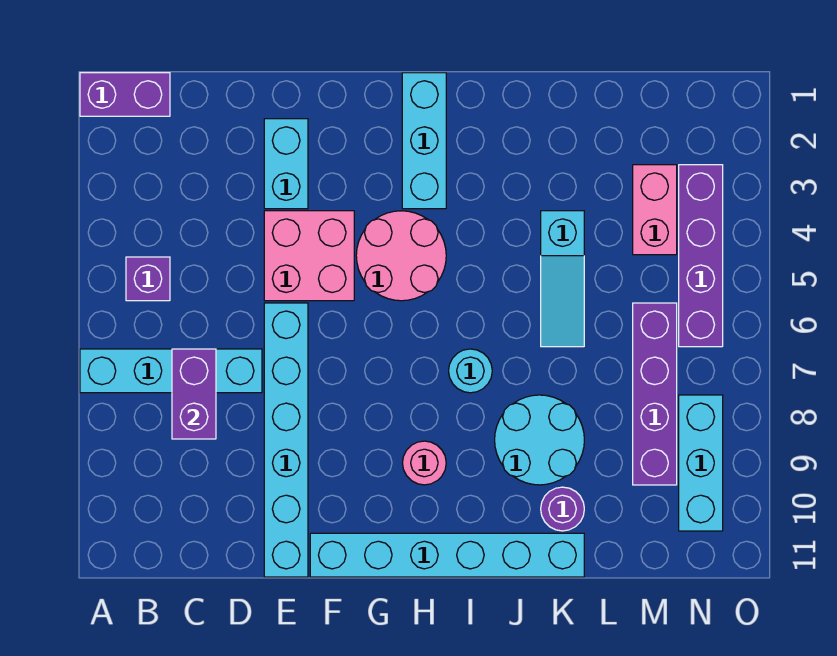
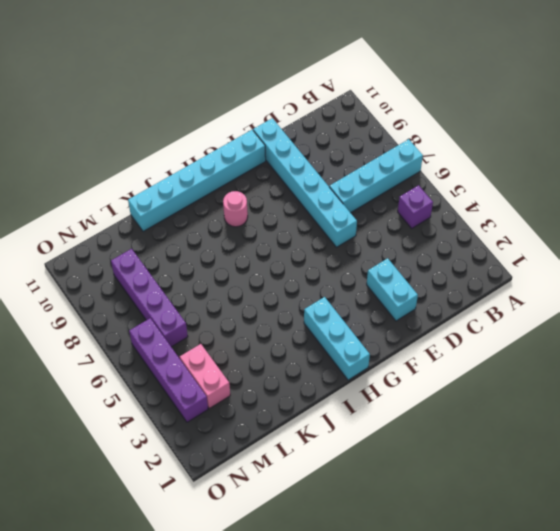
none -> purple 1x2 brick [80,73,170,116]
none -> pink 2x2 brick [264,211,354,301]
none -> pink 2x2 round brick [356,211,446,301]

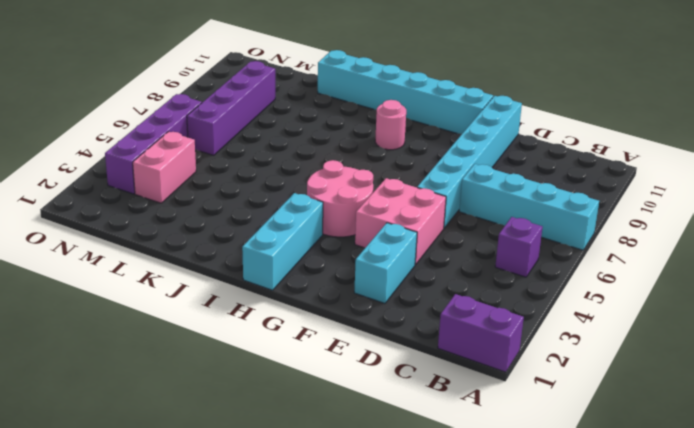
none -> cyan 1x1 round brick [449,349,492,393]
none -> cyan 2x2 round brick [495,395,584,485]
none -> cyan 1x3 slope [541,211,584,347]

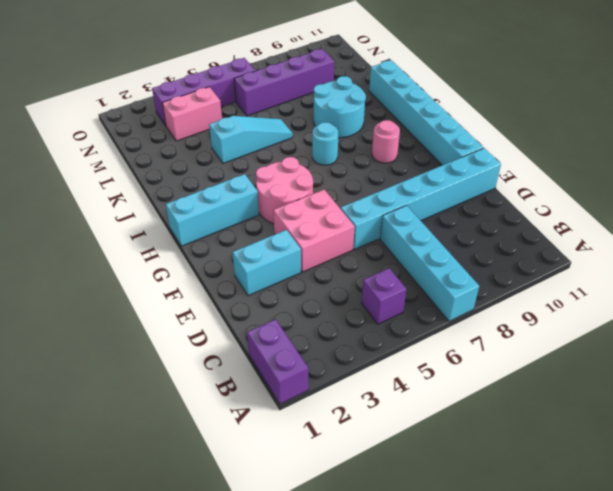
none -> purple 1x1 round brick [541,487,584,531]
none -> cyan 1x3 brick [679,395,723,531]
none -> purple 1x2 brick [172,349,216,439]

